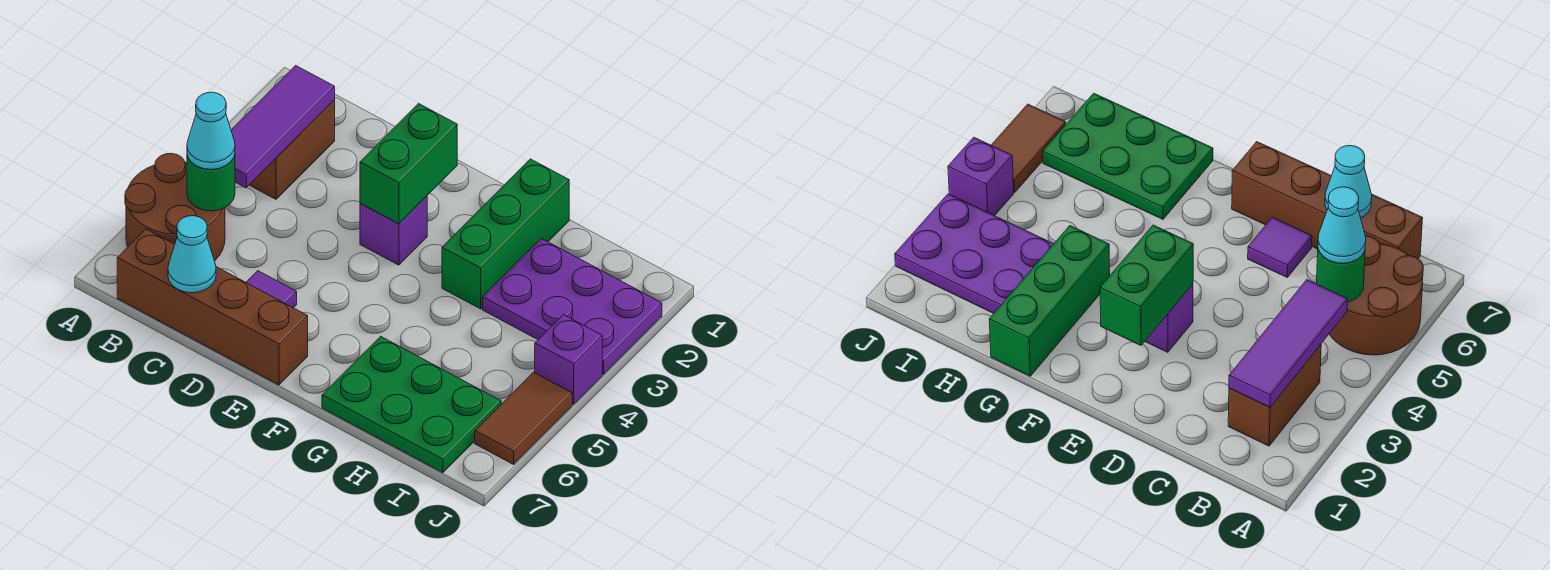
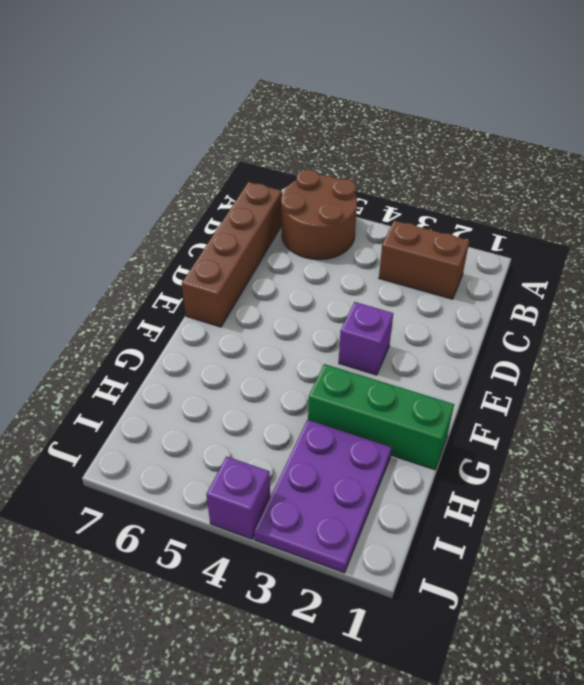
none -> purple 1x1 tile [246,271,297,308]
none -> green 2x3 plate [322,336,501,473]
none -> brown 1x2 tile [475,372,572,464]

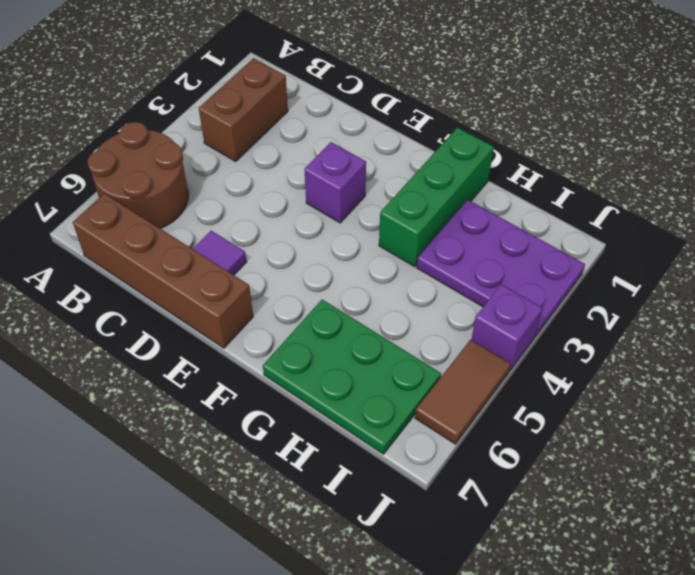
none -> purple 1x3 tile [231,66,335,188]
none -> green 1x1 round brick [187,155,235,211]
none -> cyan 1x1 cone [168,216,216,293]

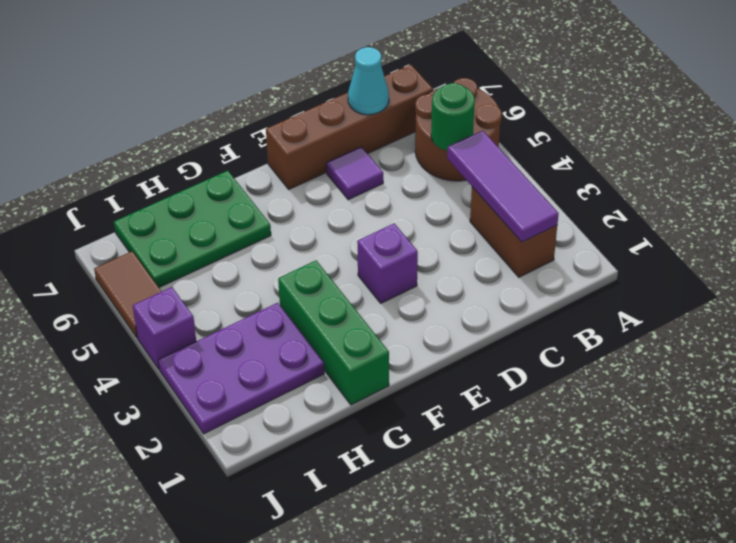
none -> green 1x2 brick [360,104,457,224]
none -> cyan 1x1 cone [187,92,235,169]

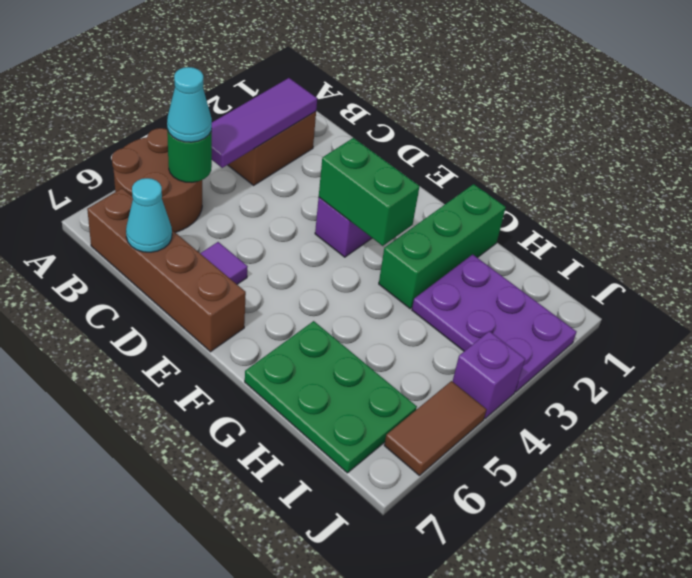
green 1x2 brick [319,138,420,246] -> green 1x2 brick turned to [360,104,457,224]

